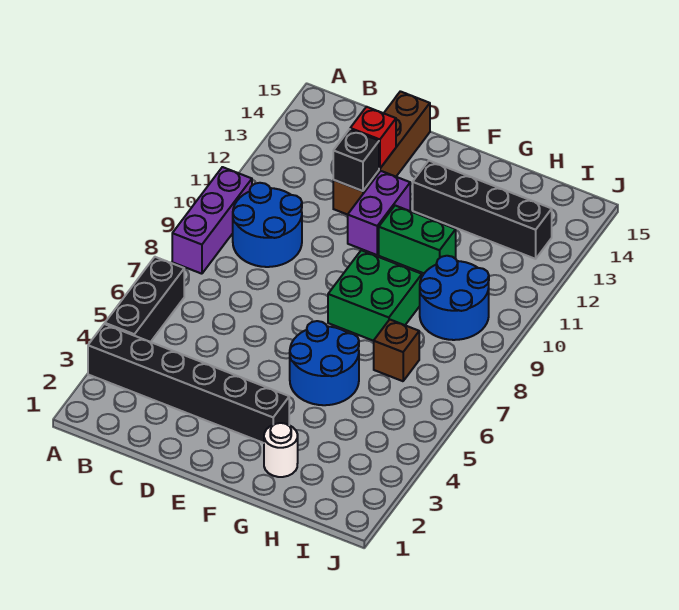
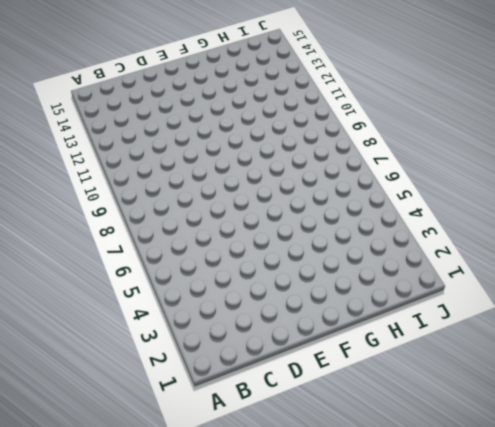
none -> black 1x6 brick [88,324,289,443]
none -> black 1x3 brick [105,257,184,342]
none -> purple 1x3 brick [172,167,252,274]

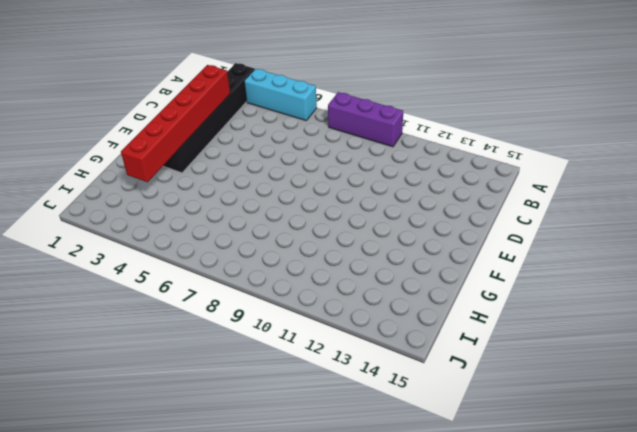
cyan 1x3 brick [244,69,317,120] -> black 1x3 brick [105,257,184,342]
red 1x6 brick [121,65,230,182] -> none
none -> blue 2x2 round brick [233,183,302,267]
none -> brown 1x4 brick [333,91,430,215]
none -> purple 1x2 brick [348,171,410,255]

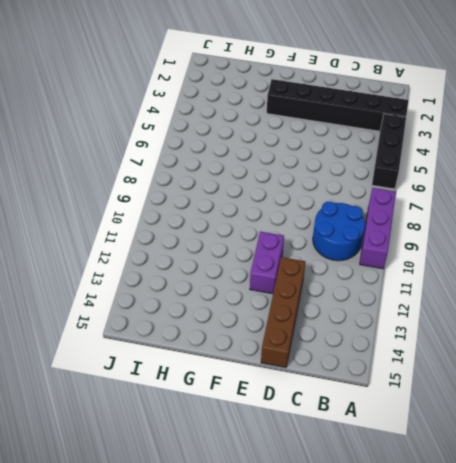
none -> blue 2x2 round brick [290,321,359,405]
none -> green 2x2 brick [328,250,422,341]
none -> green 1x2 brick [379,206,456,273]

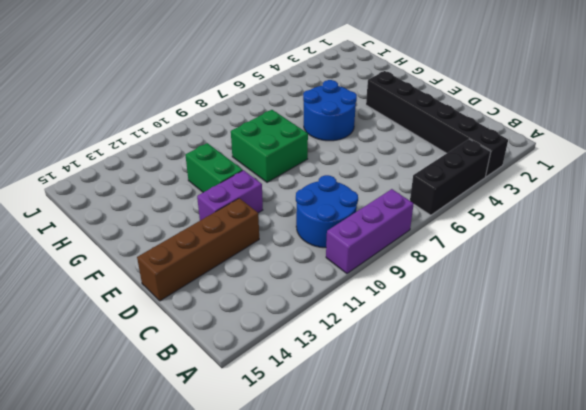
none -> black 1x4 brick [413,161,552,259]
none -> white 1x1 round brick [264,423,298,477]
none -> brown 1x1 brick [374,320,419,381]

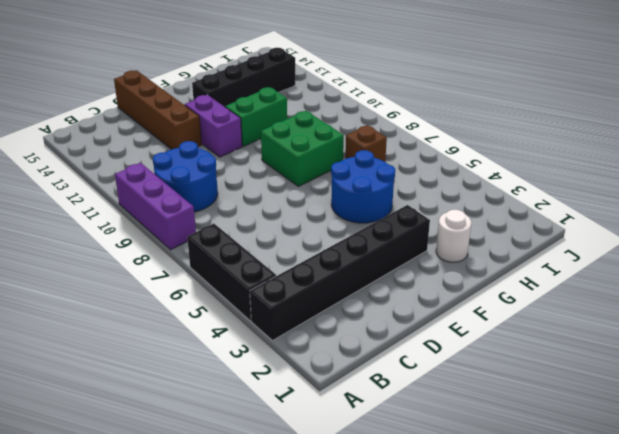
none -> blue 2x2 round brick [420,256,489,340]
none -> black 1x1 brick [333,129,379,191]
none -> red 1x1 brick [350,107,396,169]

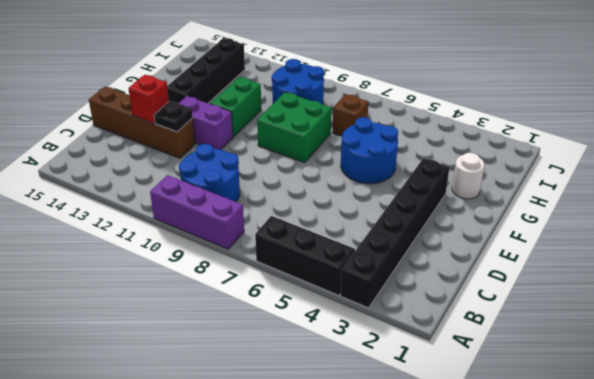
black 1x1 plate [154,101,193,132] -> black 1x1 brick [333,129,379,191]

